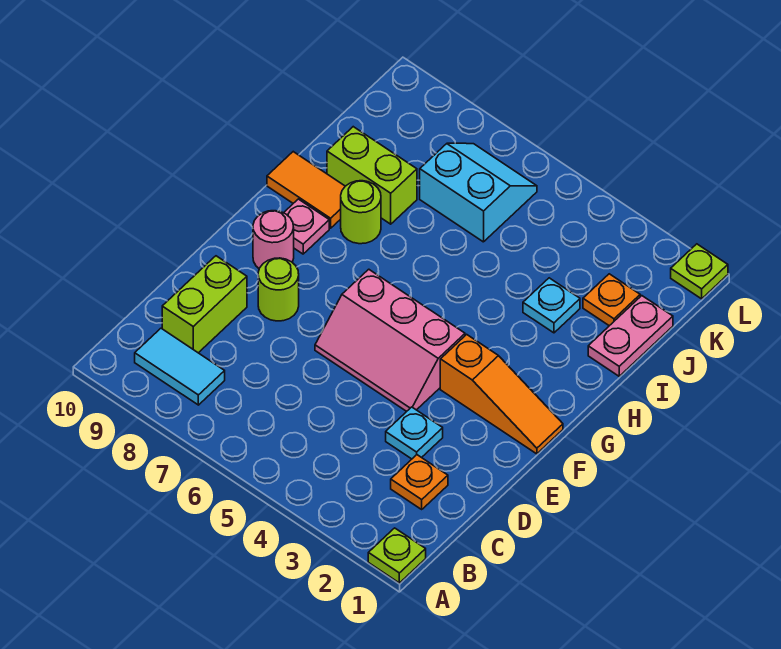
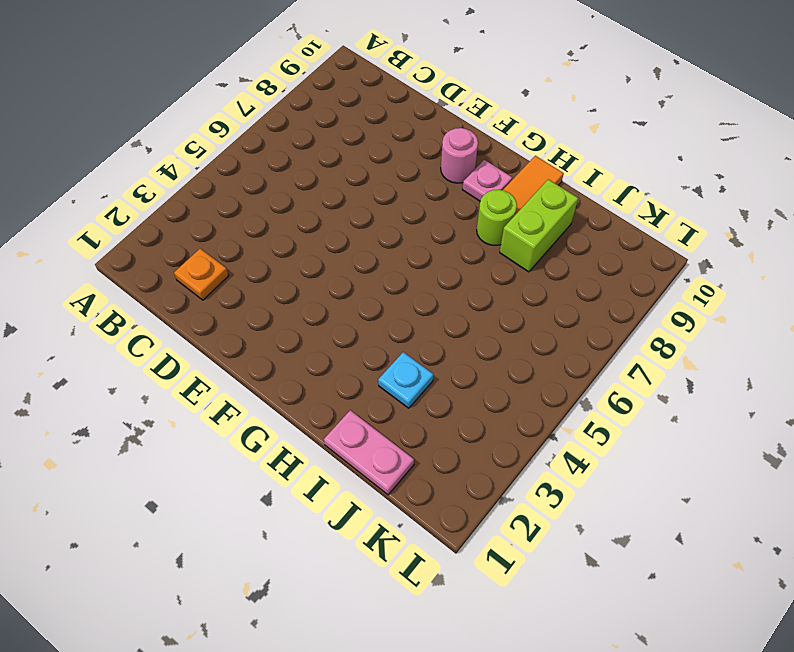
none -> lime 1x1 plate [368,528,426,583]
none -> cyan 1x2 tile [135,328,225,405]
none -> lime 1x2 brick [162,256,247,353]

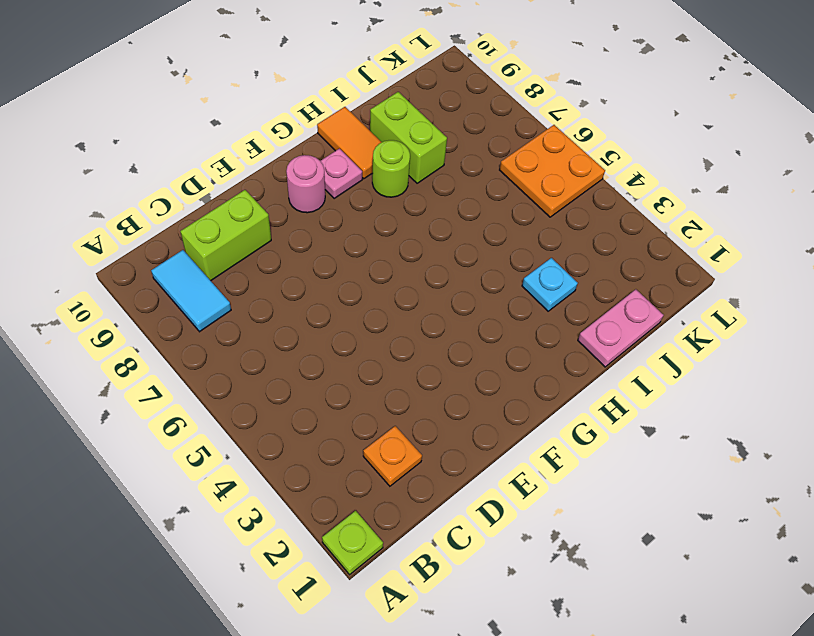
orange 2x2 plate [500,125,605,217] -> cyan 2x2 slope [420,143,537,242]
none -> cyan 1x1 plate [386,407,443,459]
none -> pink 2x3 slope [315,269,465,411]
none -> lime 1x1 round brick [258,258,299,321]

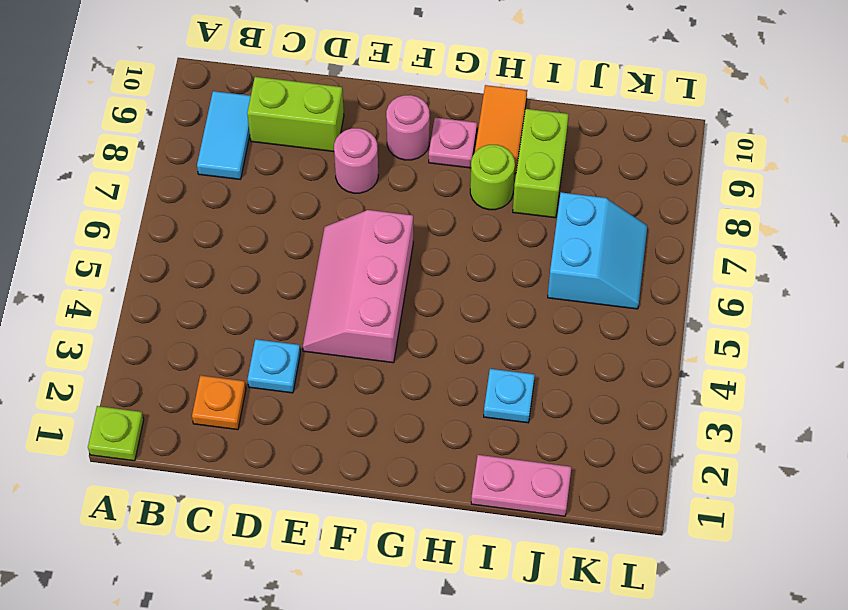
pink 1x1 round brick [334,128,378,193] -> lime 1x1 round brick [258,258,299,321]
none -> orange 1x3 slope [440,334,563,454]
none -> orange 1x1 plate [583,274,640,326]
none -> lime 1x1 plate [671,244,728,299]

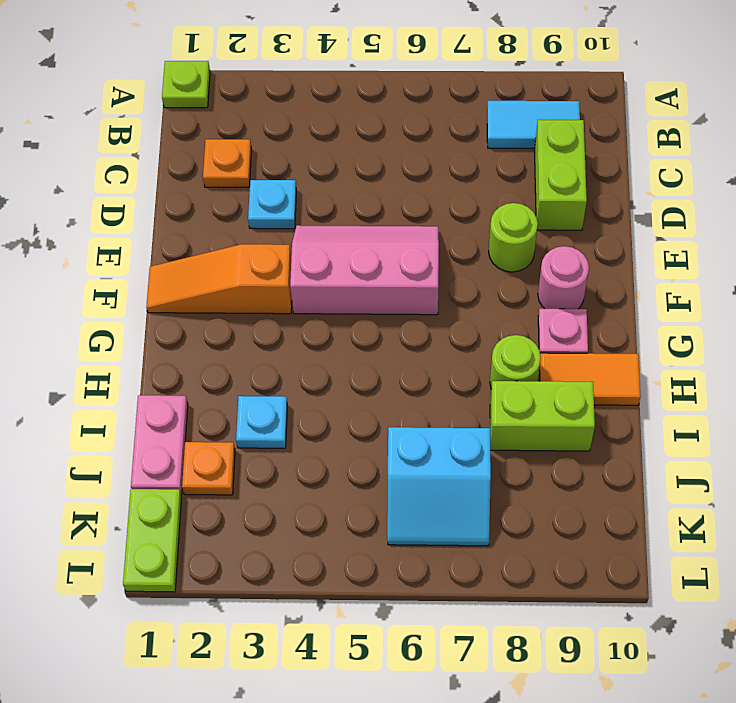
lime 1x2 plate [123,489,182,592] -> lime 1x1 plate [671,244,728,299]

